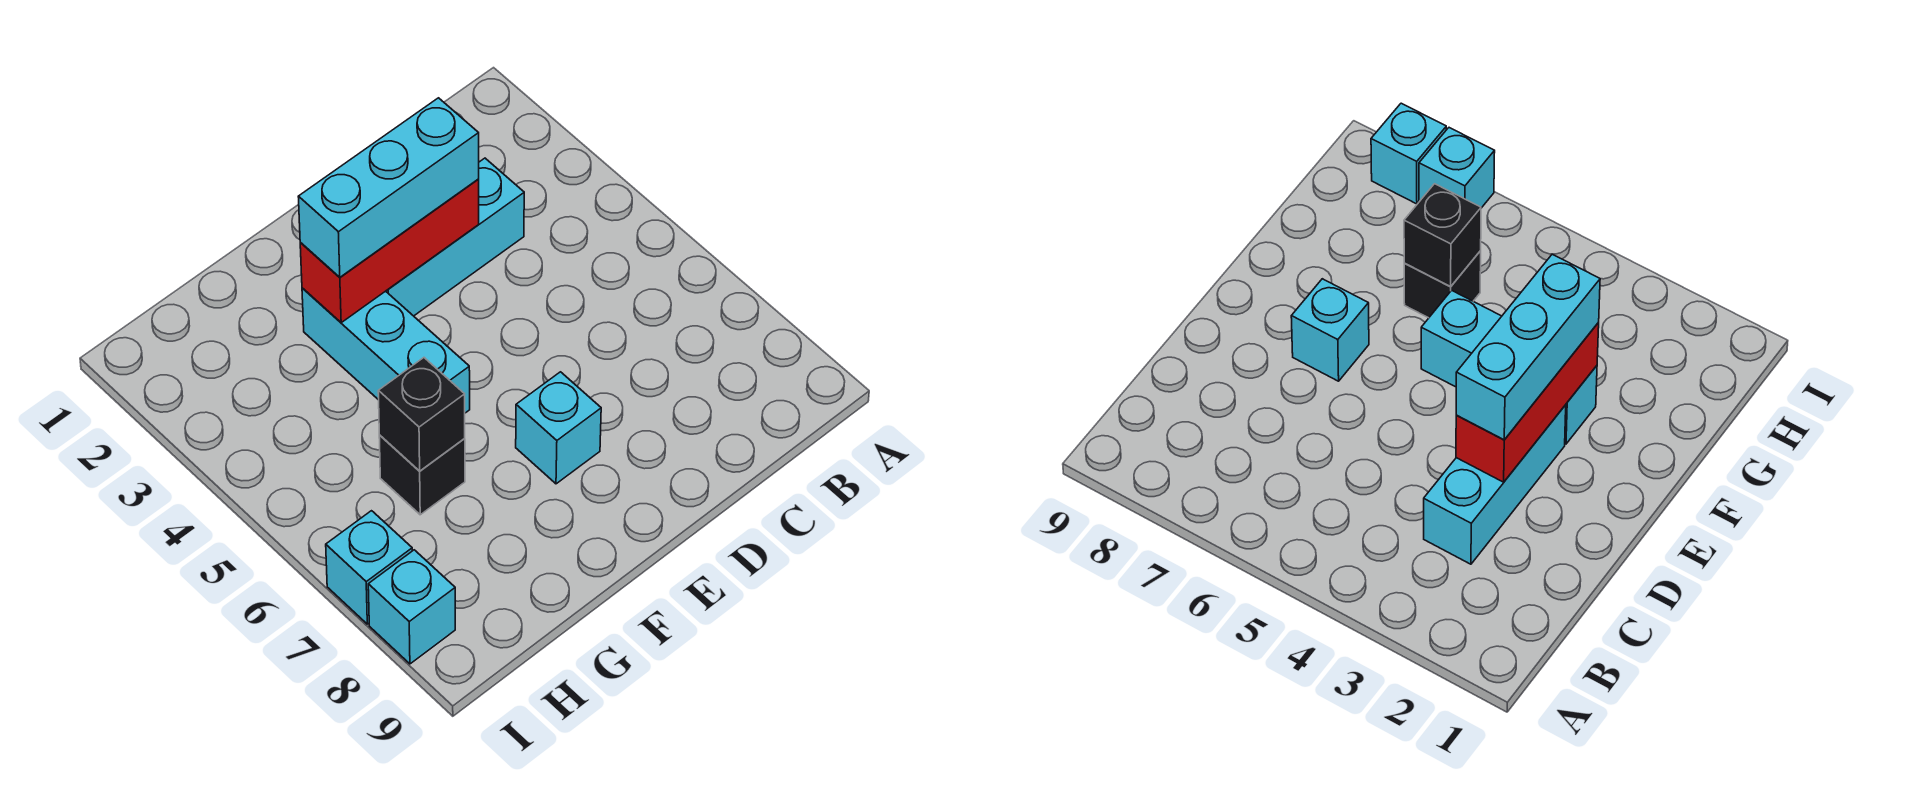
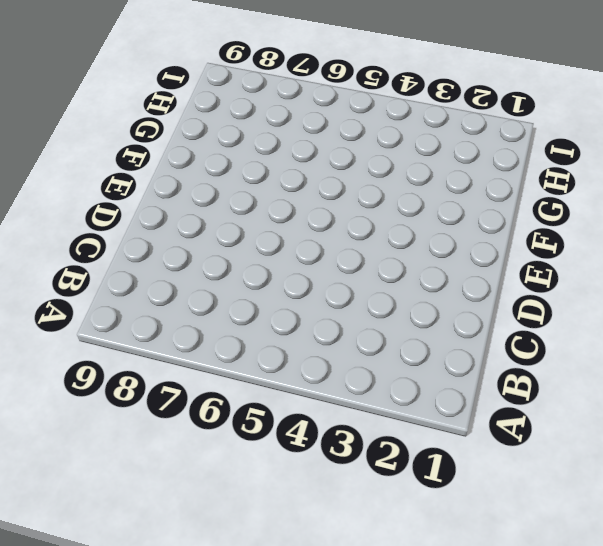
none -> cyan 1x3 brick [386,158,524,316]
none -> cyan 1x1 brick [516,372,601,484]

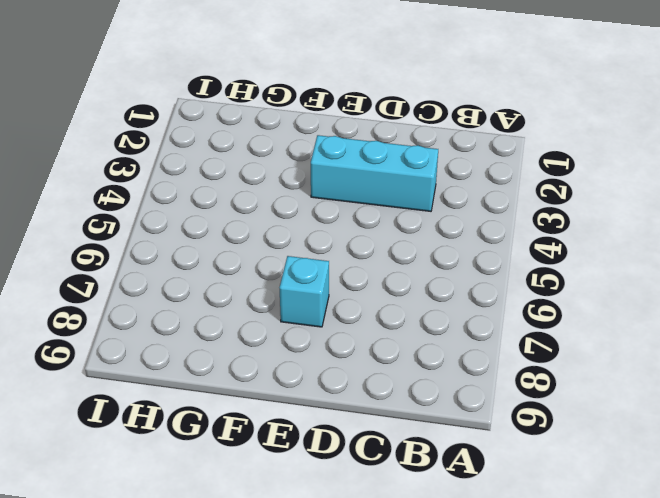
none -> cyan 1x3 brick [302,288,470,413]
none -> black 1x1 brick [379,435,465,515]

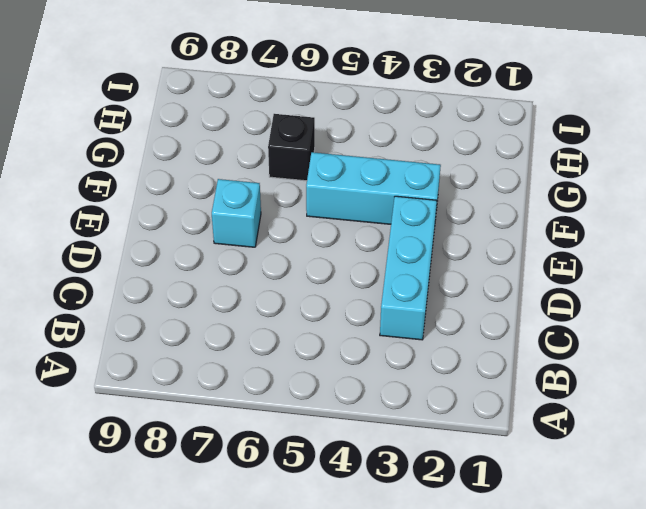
none -> cyan 1x1 brick [326,511,412,624]
none -> cyan 1x1 brick [368,550,455,664]

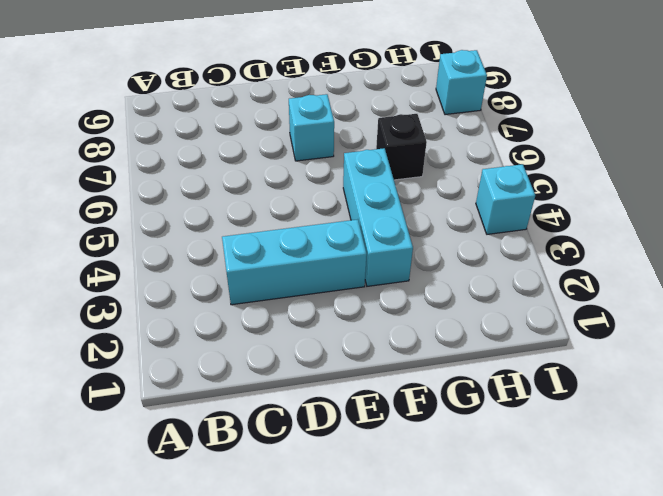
cyan 1x1 brick [476,164,535,234] -> cyan 1x1 brick moved to [326,511,412,624]
none -> red 1x3 brick [300,180,479,322]
none -> black 1x1 brick [378,358,465,471]

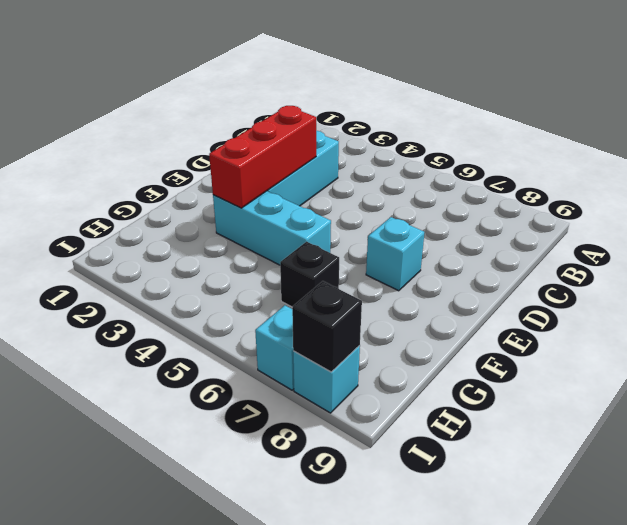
black 1x1 brick [292,281,362,372] -> black 1x1 brick moved to [378,358,465,471]
none -> cyan 1x3 brick [298,98,479,277]

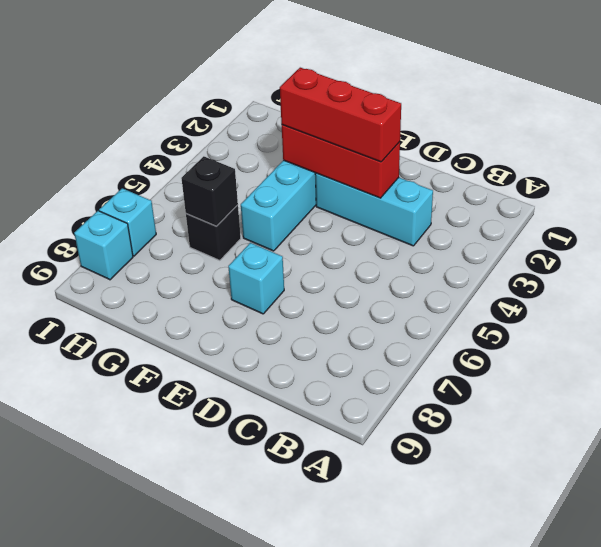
red 1x3 brick [280,68,401,162] -> cyan 1x3 brick [298,98,479,277]

